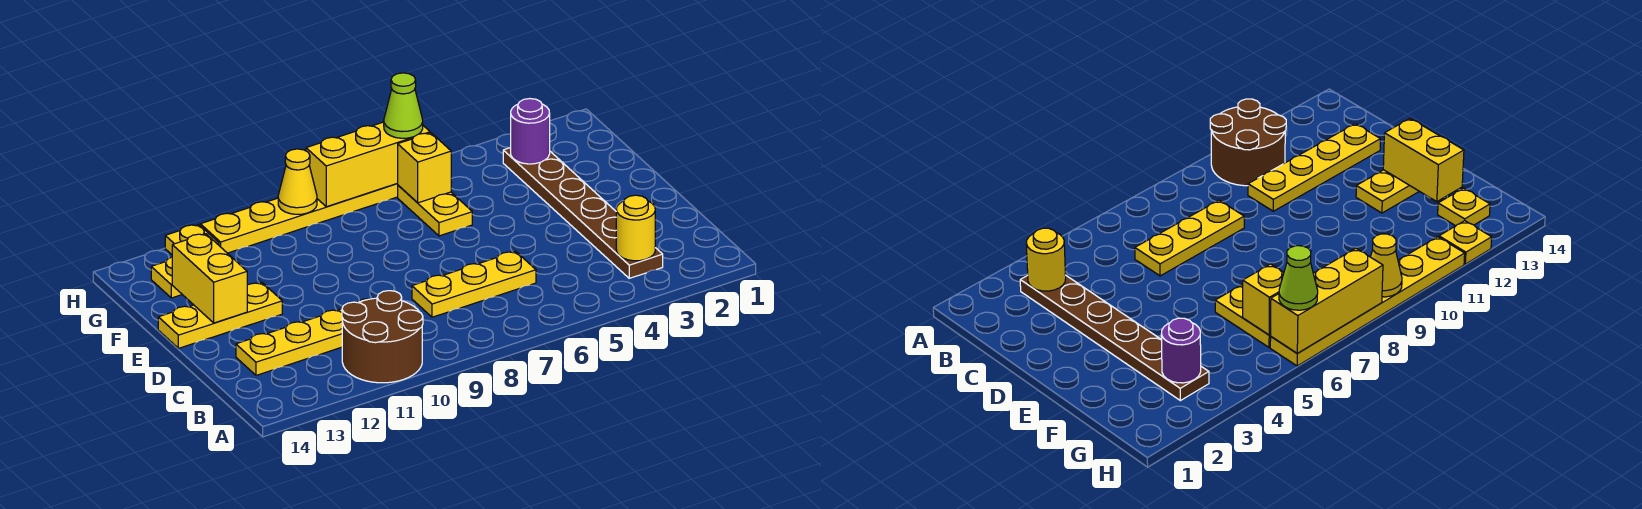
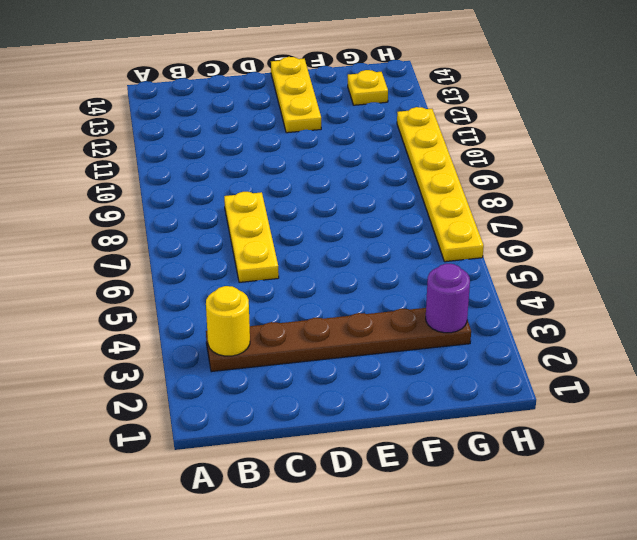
none -> brown 2x2 round brick [342,291,423,383]
none -> yellow 1x4 plate [236,298,374,375]
none -> yellow 1x2 plate [398,185,472,236]

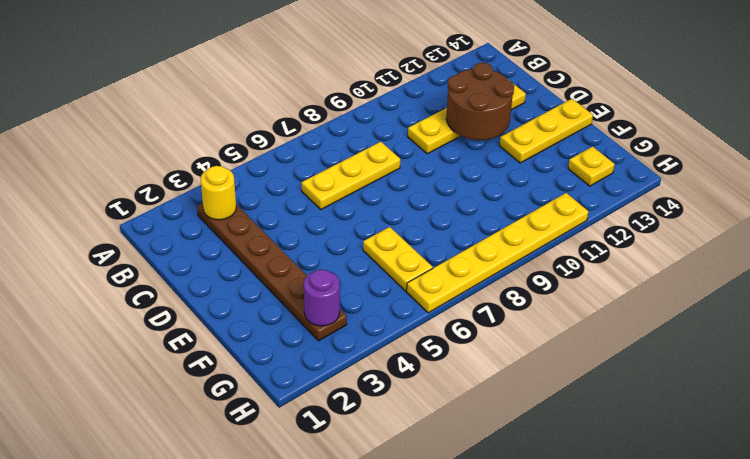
brown 2x2 round brick [446,63,514,140] -> brown 2x2 round brick moved to [342,291,423,383]
none -> yellow 1x1 plate [165,224,219,254]
none -> yellow 1x2 brick [172,234,247,323]
none -> yellow 1x1 brick [397,133,451,203]

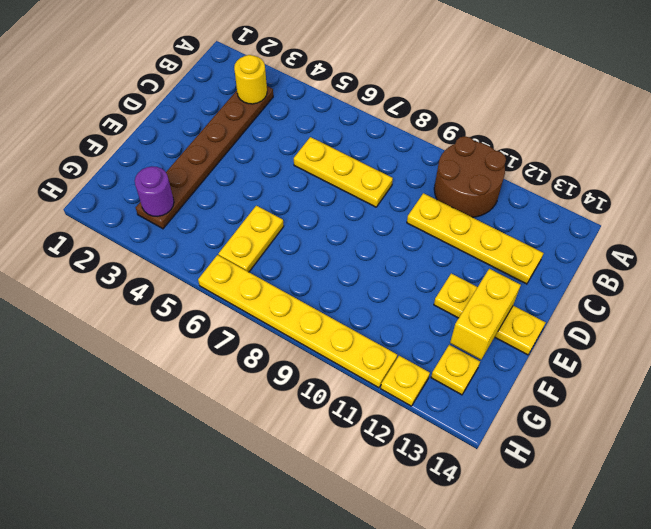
none -> yellow 1x1 brick [397,133,451,203]
none -> yellow 1x3 brick [306,122,430,207]
none -> yellow 1x1 cone [278,149,317,214]

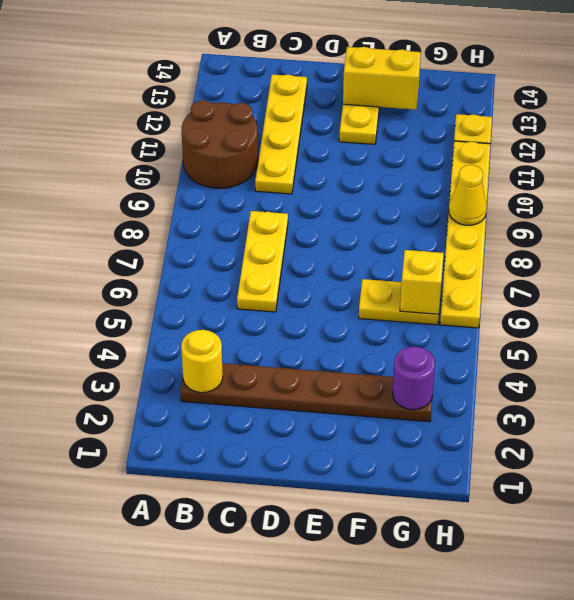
none -> yellow 1x1 plate [151,257,182,298]
none -> yellow 1x3 brick [306,122,430,207]
none -> lime 1x1 cone [384,73,423,138]

